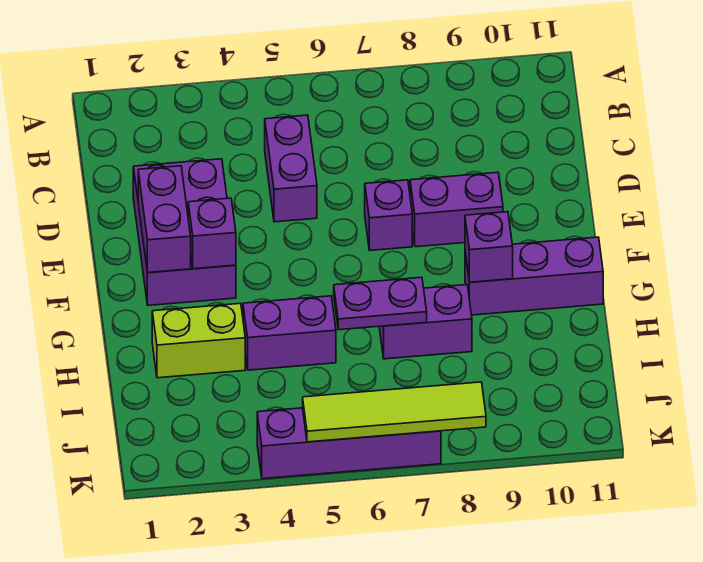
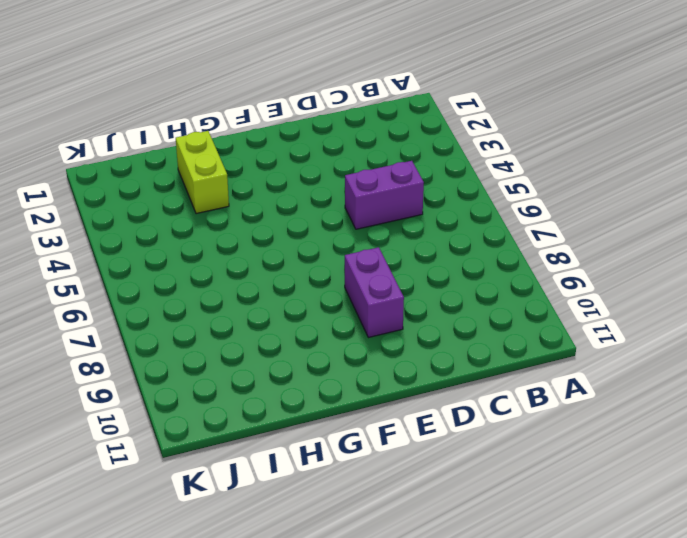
none -> purple 2x3 brick [133,159,236,305]
none -> purple 1x1 brick [365,180,412,250]
none -> purple 1x3 brick [465,237,603,315]

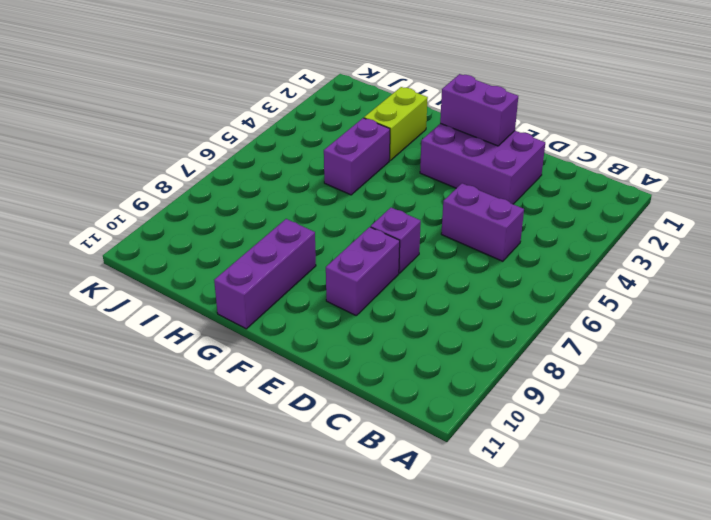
none -> purple 1x2 brick [379,285,472,359]
none -> purple 1x4 brick [257,408,441,479]
none -> purple 1x1 brick [188,198,236,269]

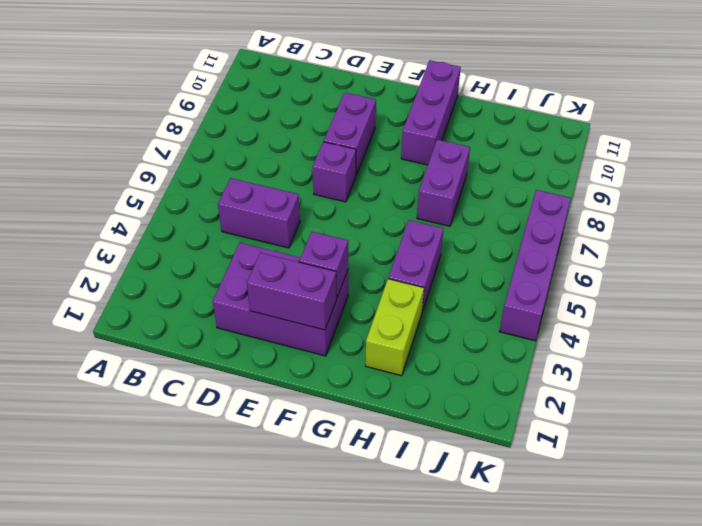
none -> purple 1x1 brick [465,212,513,282]
none -> purple 1x2 plate [334,277,427,330]
none -> lime 1x4 tile [303,382,486,442]

